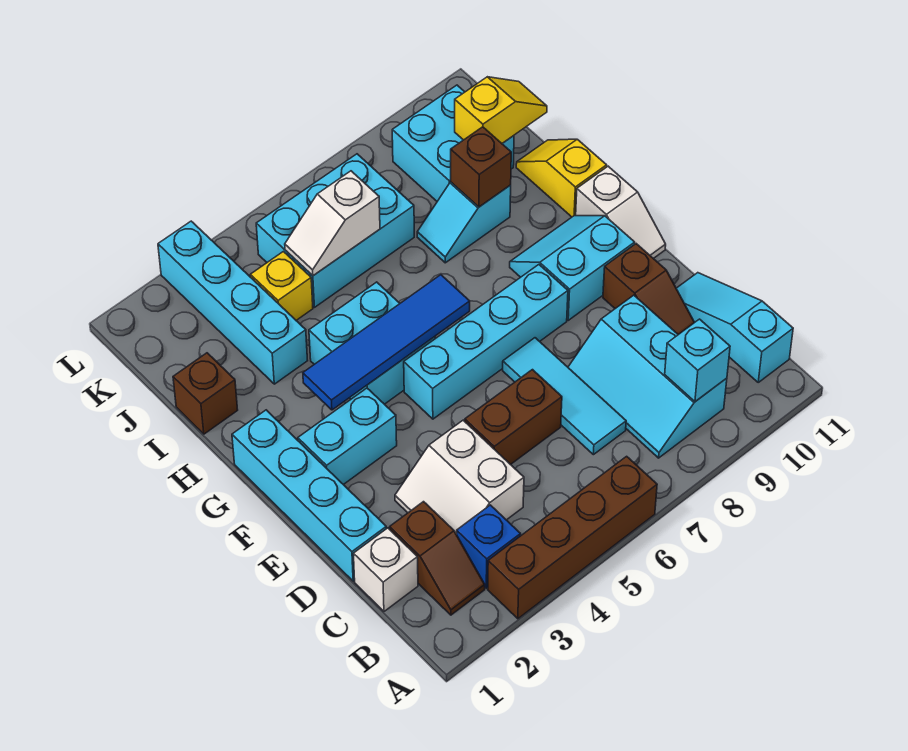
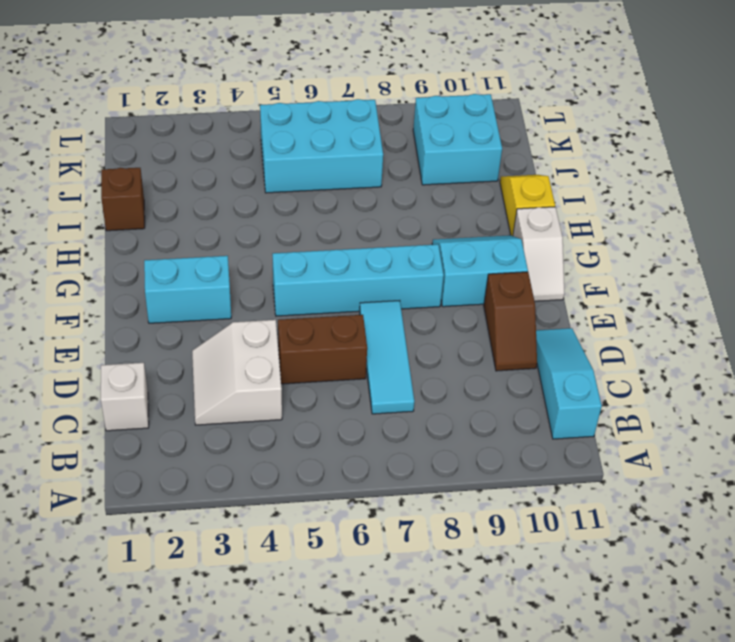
none -> brown 1x4 brick [488,456,657,619]
none -> brown 1x2 slope [390,502,485,615]
none -> blue 1x1 brick [457,505,520,588]

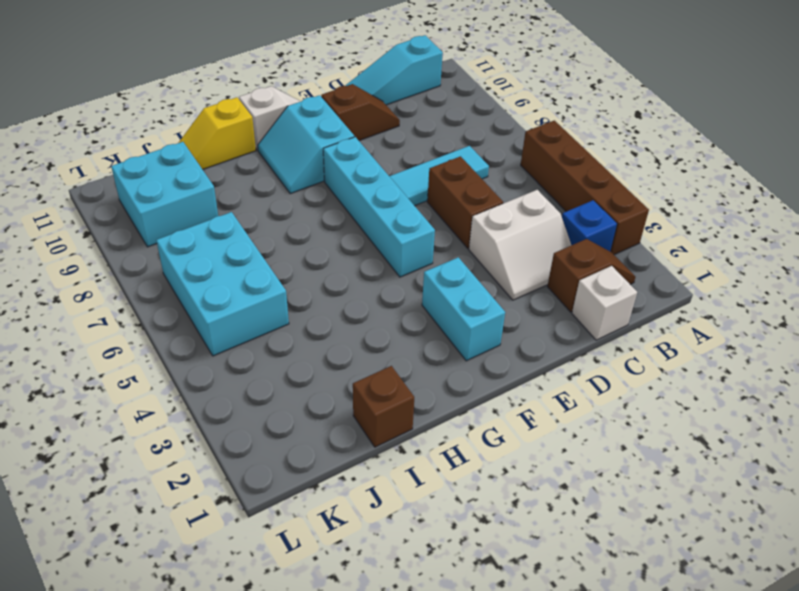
none -> cyan 2x3 slope [568,295,727,458]
none -> cyan 1x4 brick [232,410,386,581]
none -> cyan 2x2 brick [309,282,435,404]

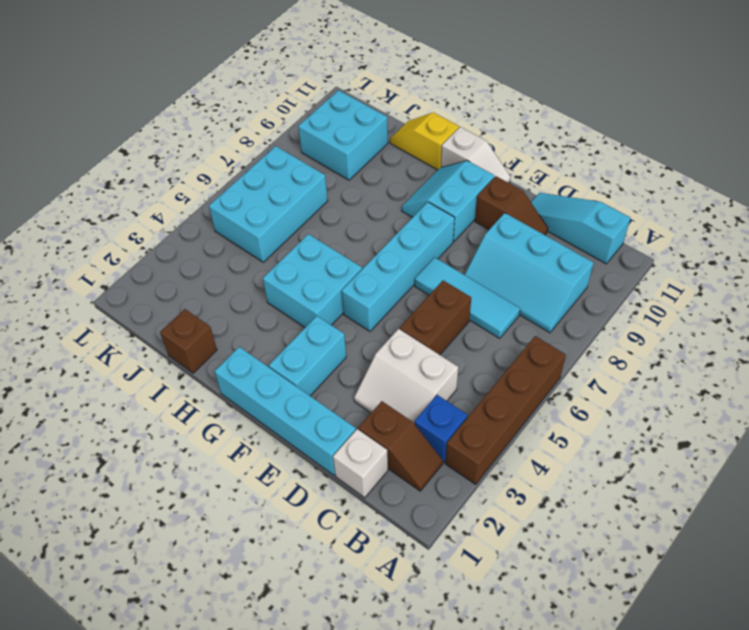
none -> cyan 1x4 brick [158,221,308,384]
none -> cyan 1x2 slope [417,182,511,263]
none -> yellow 1x1 brick [250,252,313,320]

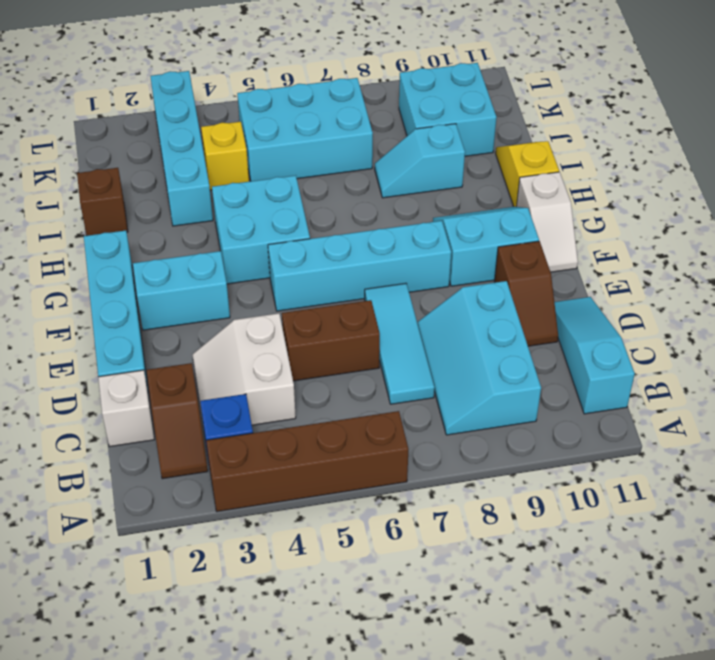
none -> cyan 1x1 brick [665,319,730,402]
none -> blue 1x4 tile [303,275,470,410]
none -> brown 1x1 brick [451,127,511,207]

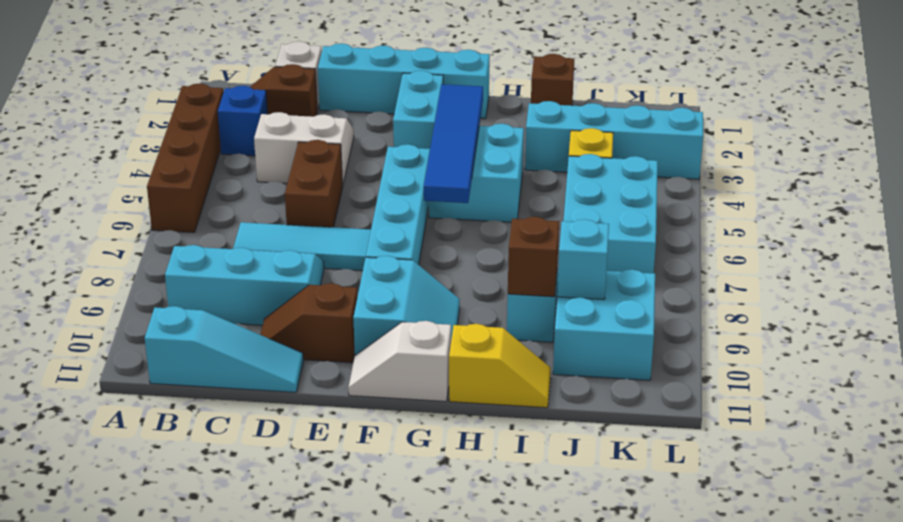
cyan 1x1 brick [557,219,609,300] -> cyan 1x1 brick moved to [665,319,730,402]
none -> white 1x2 slope [285,171,380,276]
none -> yellow 1x2 slope [455,77,547,143]

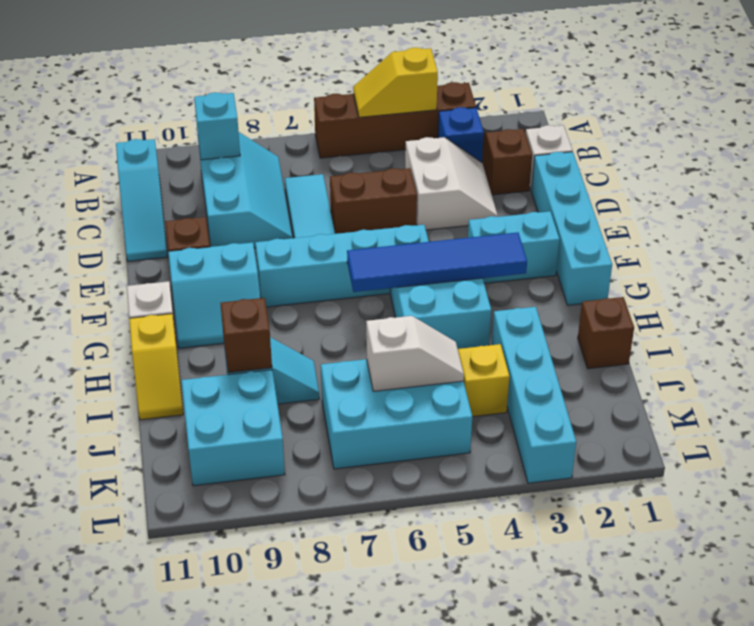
yellow 1x2 slope [353,48,438,117] -> yellow 1x2 slope moved to [455,77,547,143]

